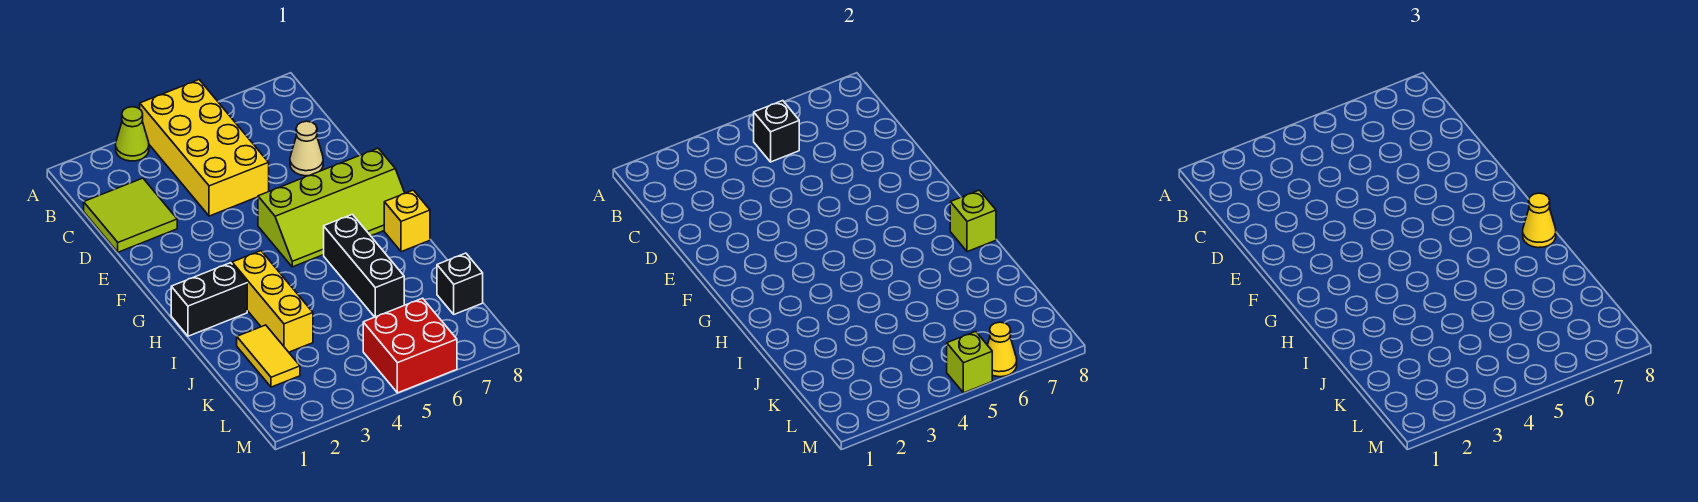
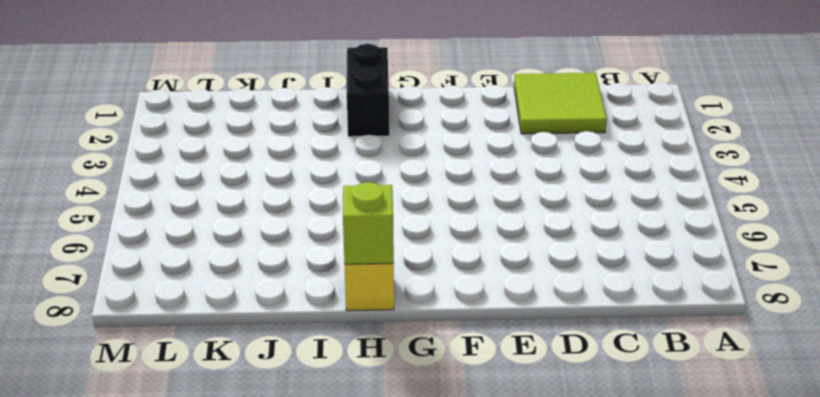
none -> lime 1x1 cone [116,107,149,161]
none -> yellow 2x4 brick [140,80,269,216]
none -> tan 1x1 cone [290,121,323,176]

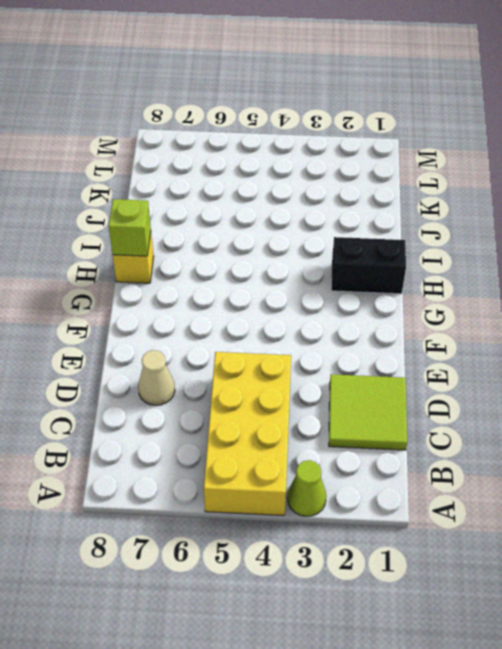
none -> lime 2x4 slope [258,148,405,267]
none -> yellow 1x3 brick [232,251,313,352]
none -> black 1x3 brick [324,214,404,317]

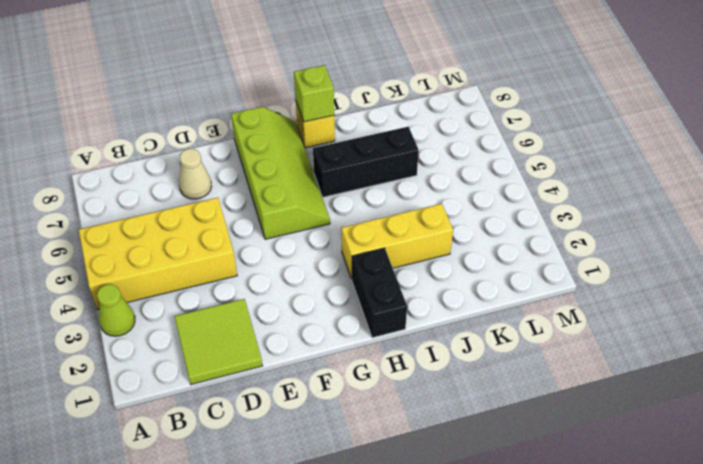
none -> yellow 1x2 tile [237,325,300,387]
none -> black 1x1 brick [437,253,483,314]
none -> red 2x2 brick [363,298,457,393]

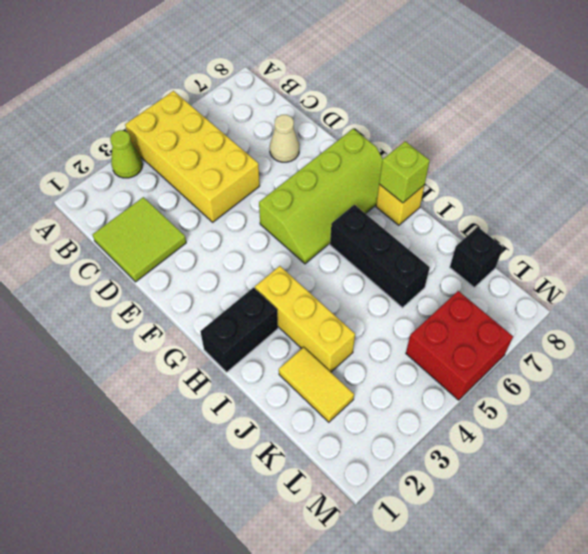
none -> black 1x1 brick [754,101,799,162]
none -> lime 1x1 brick [947,331,992,393]
none -> yellow 1x1 cone [988,322,1017,377]

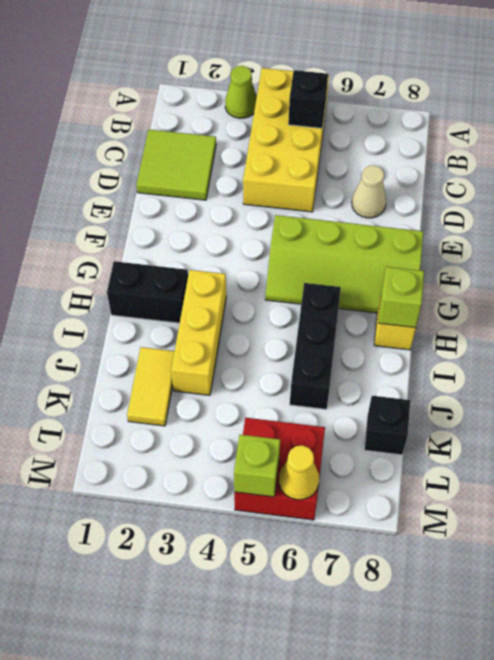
none -> yellow 1x1 cone [1523,193,1556,248]

